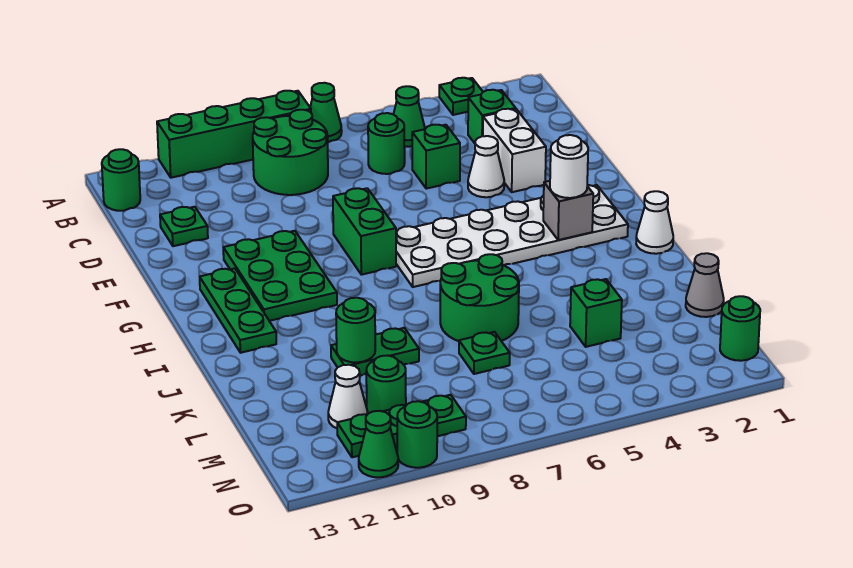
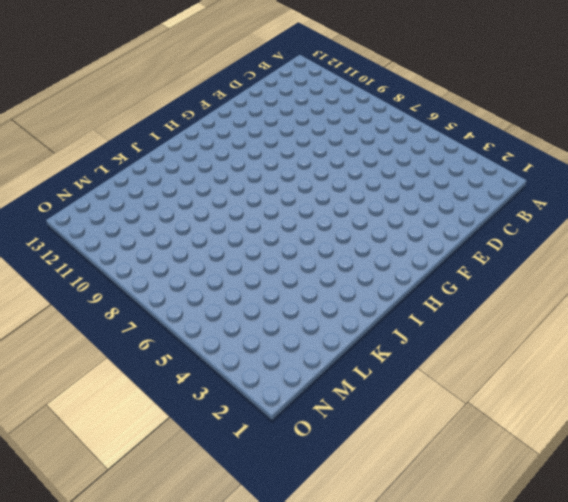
none -> green 1x1 plate [439,78,483,115]
none -> green 1x1 cone [310,83,342,142]
none -> green 1x4 brick [157,91,311,178]
none -> green 1x1 cone [394,86,425,147]

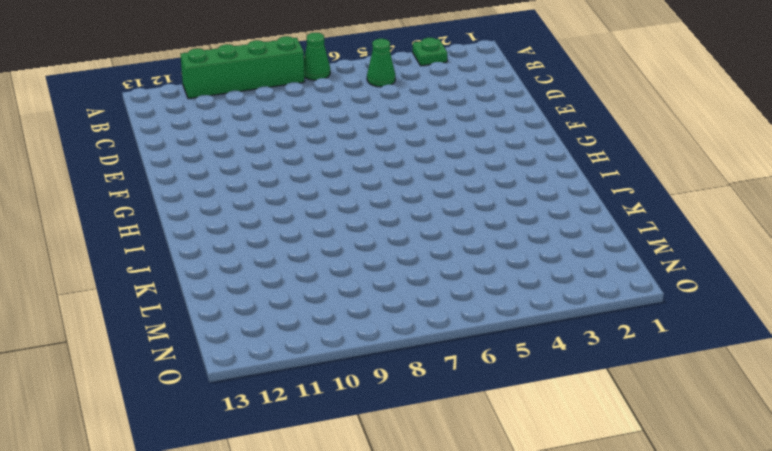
none -> green 2x2 round brick [253,110,328,195]
none -> green 1x1 round brick [102,149,140,211]
none -> green 1x1 brick [468,90,516,143]
none -> green 1x1 round brick [368,113,405,174]

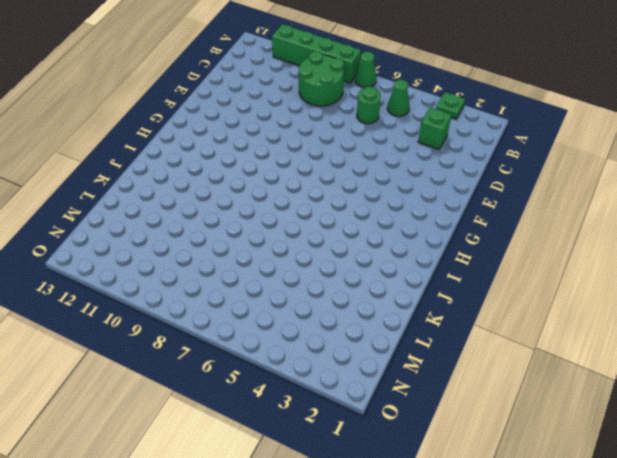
none -> green 1x1 round brick [102,149,140,211]
none -> white 1x2 brick [483,109,546,192]
none -> green 1x1 brick [412,125,460,189]
none -> green 1x1 plate [160,207,208,246]

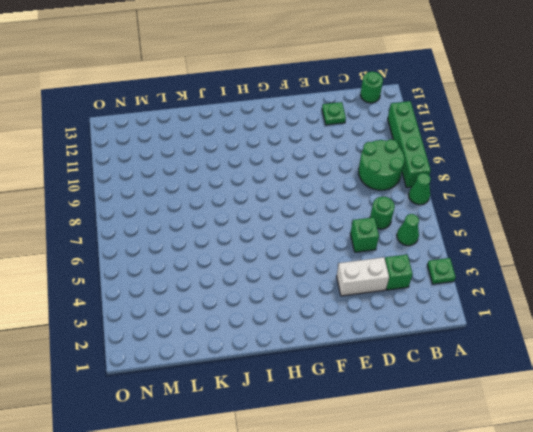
none -> white 1x1 cone [468,136,504,197]
none -> green 1x2 brick [333,188,396,275]
none -> green 2x3 plate [223,231,337,321]
none -> white 2x6 plate [396,185,628,287]

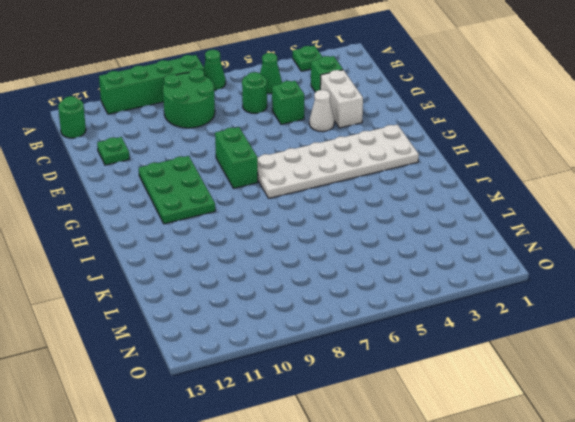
none -> green 1x3 plate [200,268,276,353]
none -> white 1x1 cone [636,191,673,254]
none -> green 2x2 round brick [440,254,519,341]
none -> green 1x2 plate [331,328,419,375]

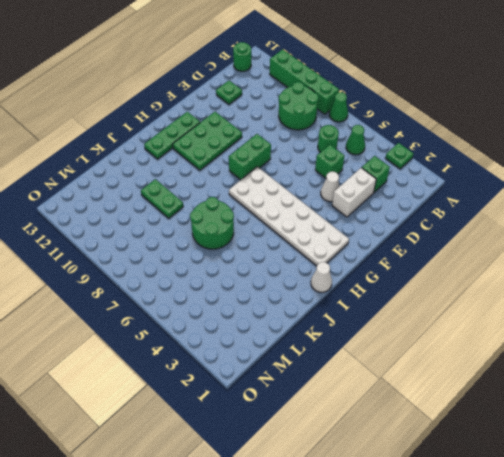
none -> grey 1x1 cone [686,253,724,317]
none -> green 1x1 brick [570,279,622,347]
none -> green 1x1 plate [459,332,510,374]
none -> green 1x1 round brick [366,355,406,414]

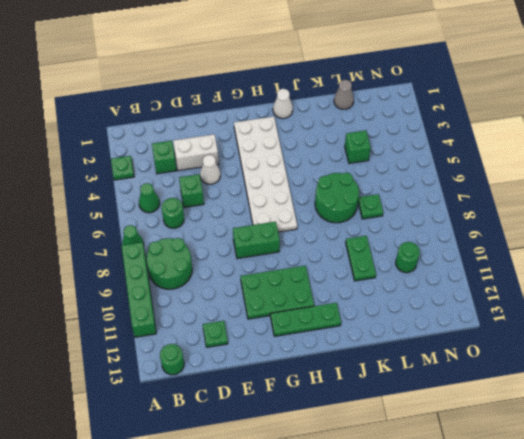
none -> white 1x1 cone [328,365,368,428]
none -> green 1x1 round brick [720,296,760,361]
none -> green 1x3 plate [337,395,466,457]
none -> green 1x1 round brick [397,401,437,468]

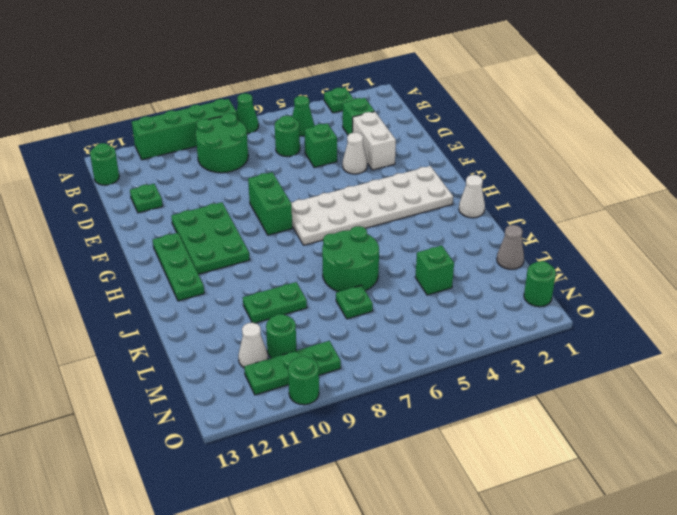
none -> green 1x1 cone [359,411,398,477]
none -> grey 1x1 brick [543,181,593,240]
none -> green 1x1 round brick [336,298,375,362]
none -> white 1x1 round brick [550,135,588,198]

